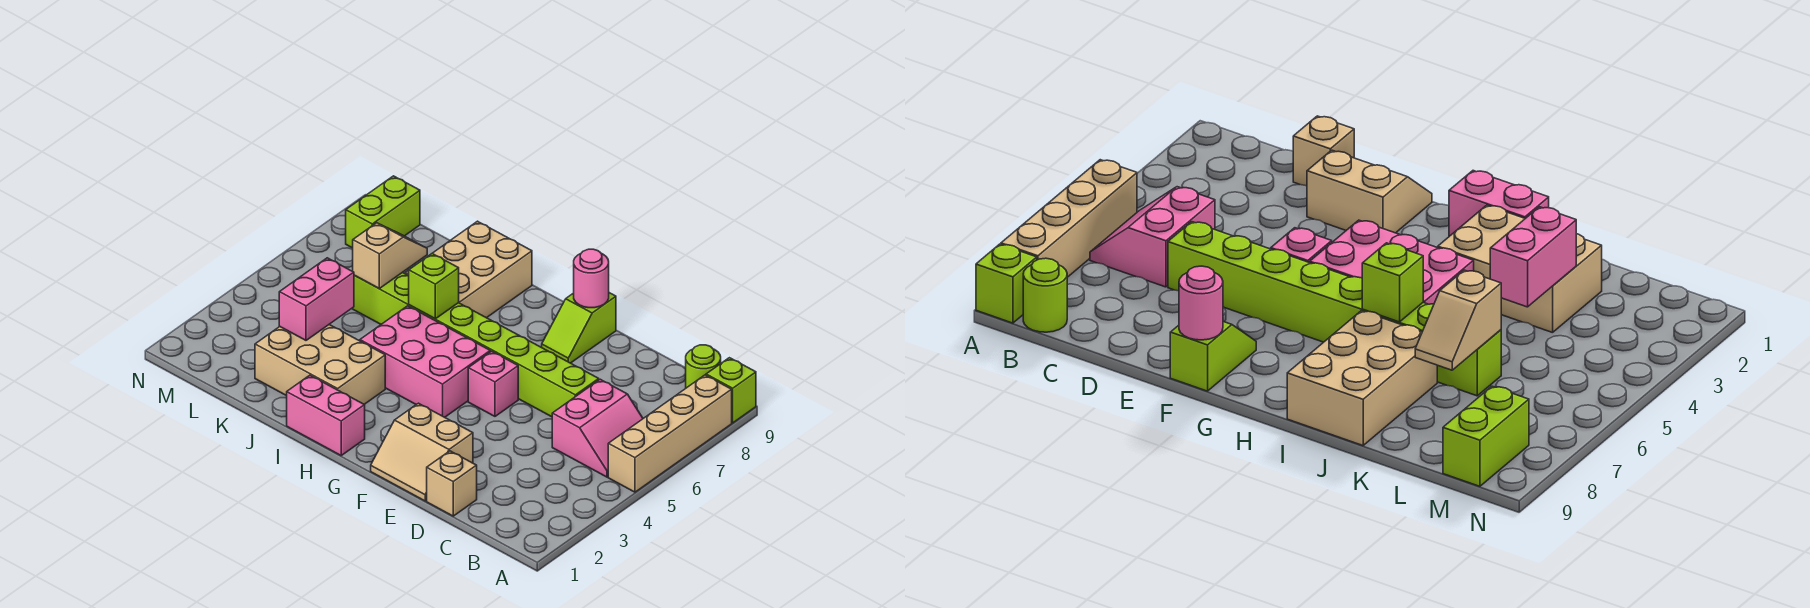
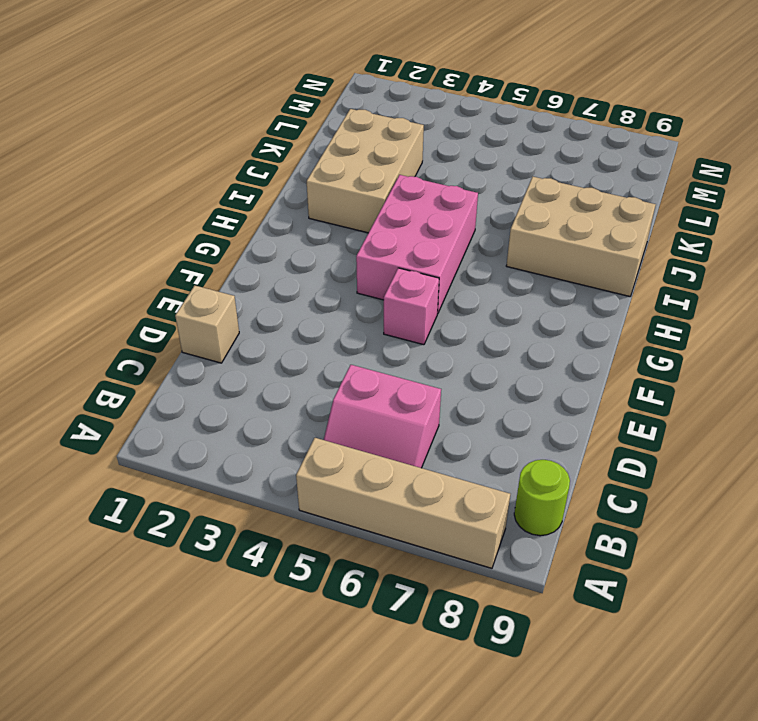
none -> lime 1x1 brick [706,358,756,423]
none -> lime 1x8 brick [353,272,599,417]
none -> tan 2x2 slope [371,403,473,501]

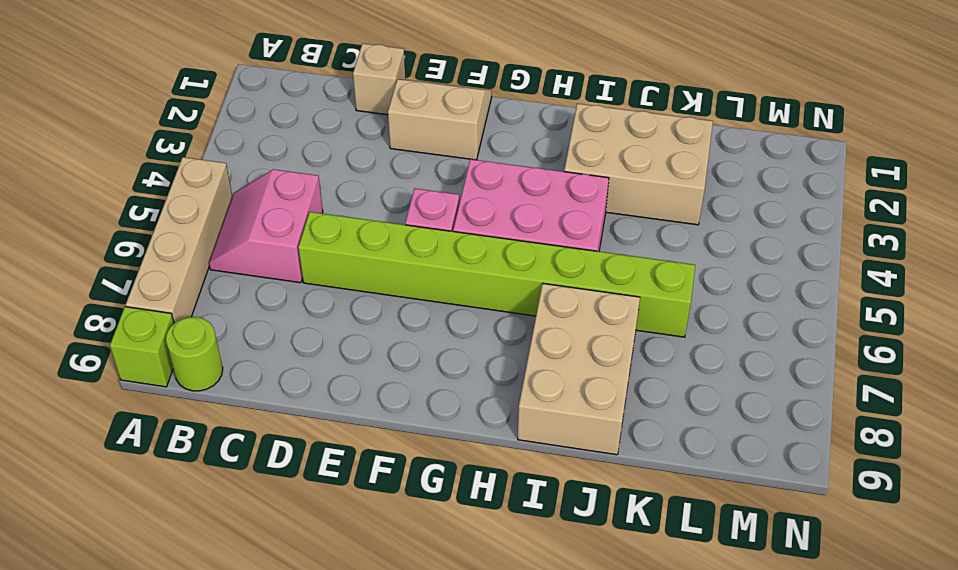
none -> lime 1x2 slope [542,293,616,363]
none -> pink 1x2 brick [287,375,365,455]
none -> lime 1x2 brick [346,176,420,248]

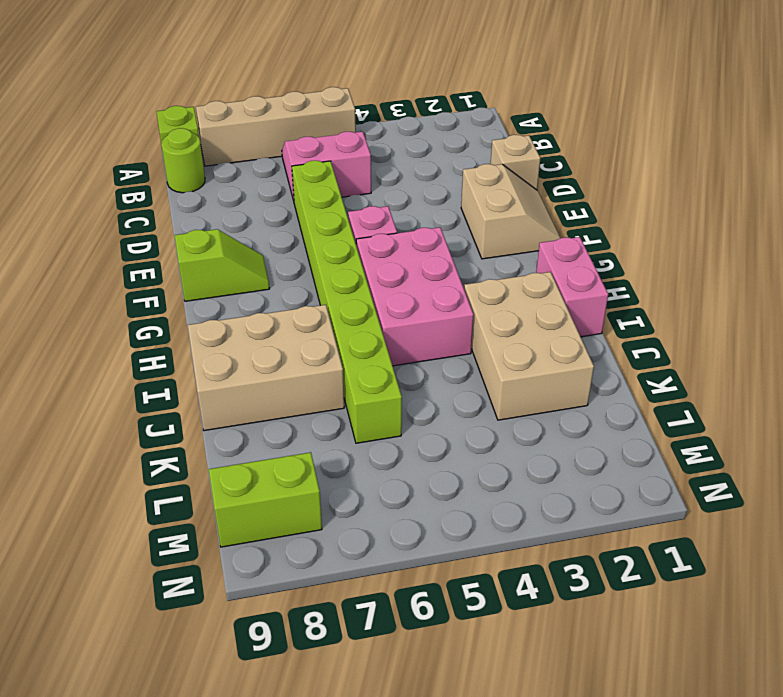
none -> pink 1x1 round brick [574,249,609,308]
none -> lime 1x1 brick [409,254,459,319]
none -> pink 1x2 brick [279,258,354,340]

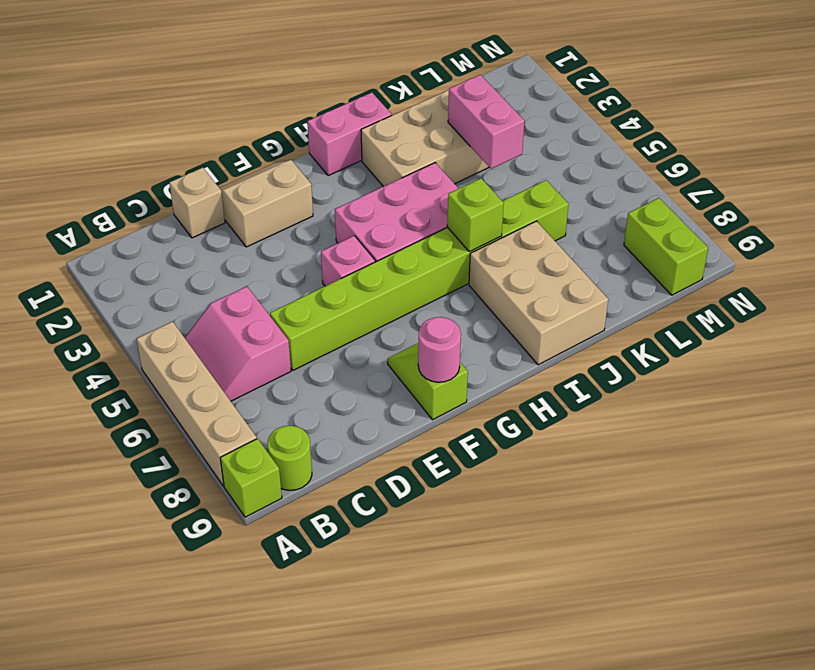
none -> tan 1x2 slope [353,223,427,288]

